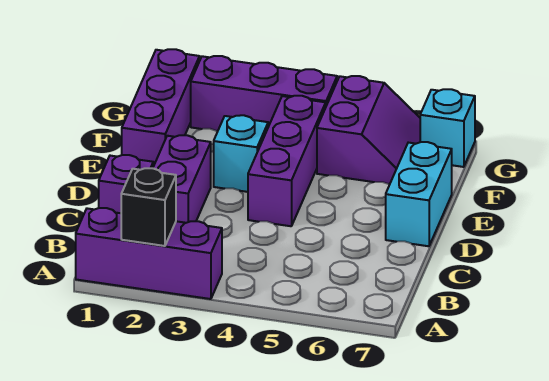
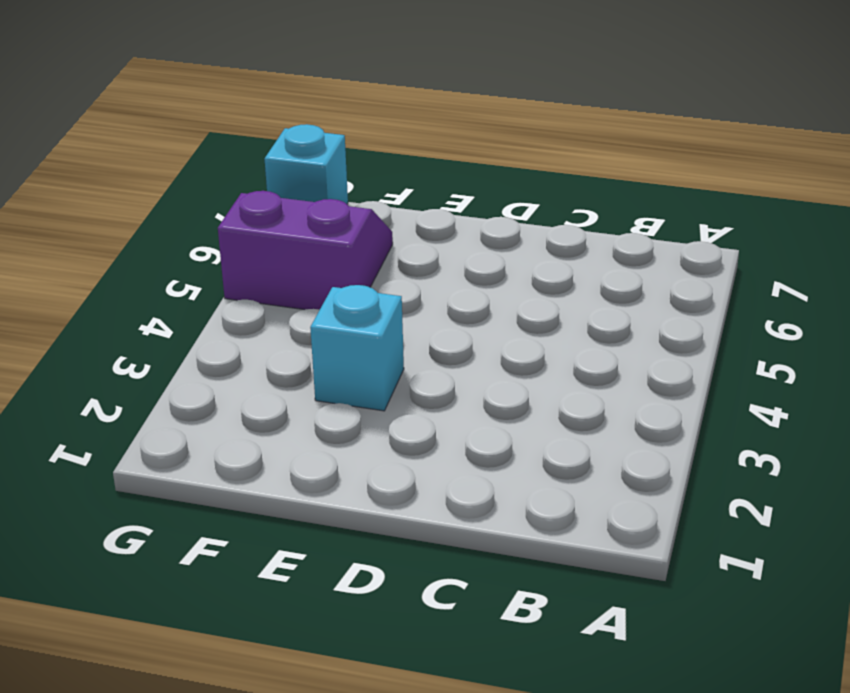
none -> purple 1x3 brick [76,208,222,299]
none -> purple 1x1 brick [99,155,153,213]

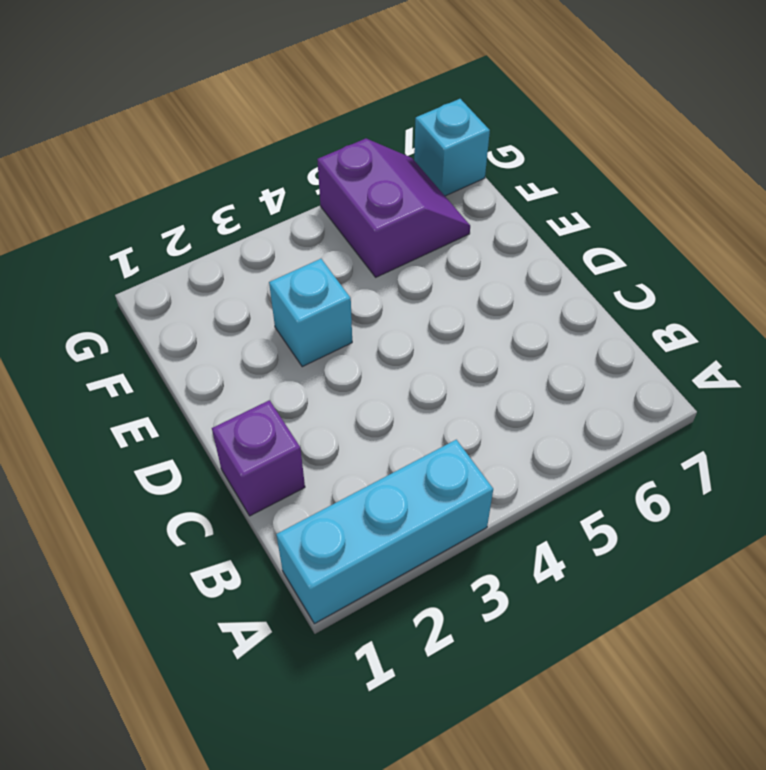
cyan 1x3 brick [276,440,493,624] -> purple 1x3 brick [76,208,222,299]
none -> purple 1x2 brick [153,135,211,223]
none -> purple 1x3 brick [248,96,326,226]

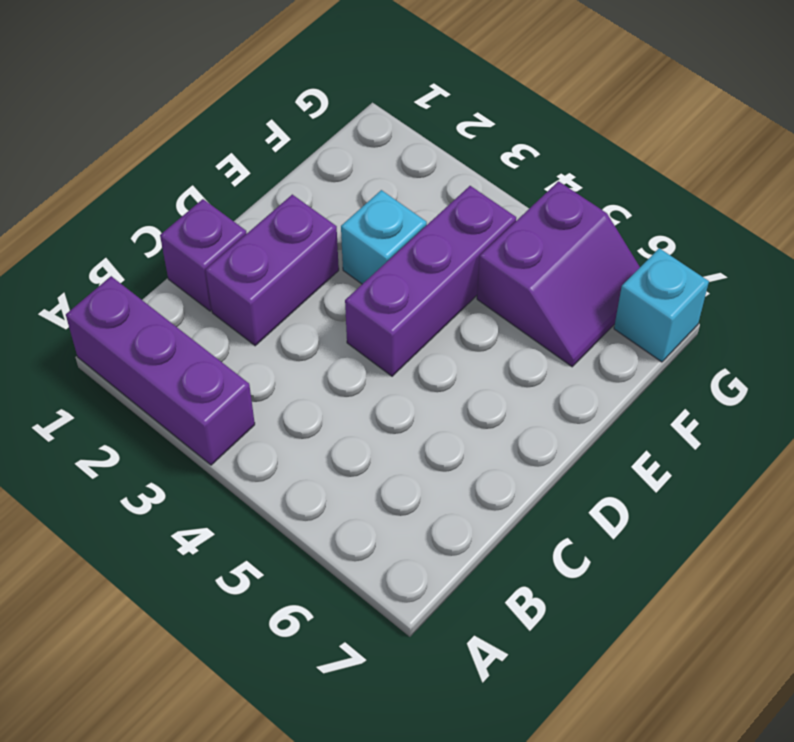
none -> cyan 1x2 brick [386,142,452,246]
none -> purple 1x3 brick [122,49,200,166]

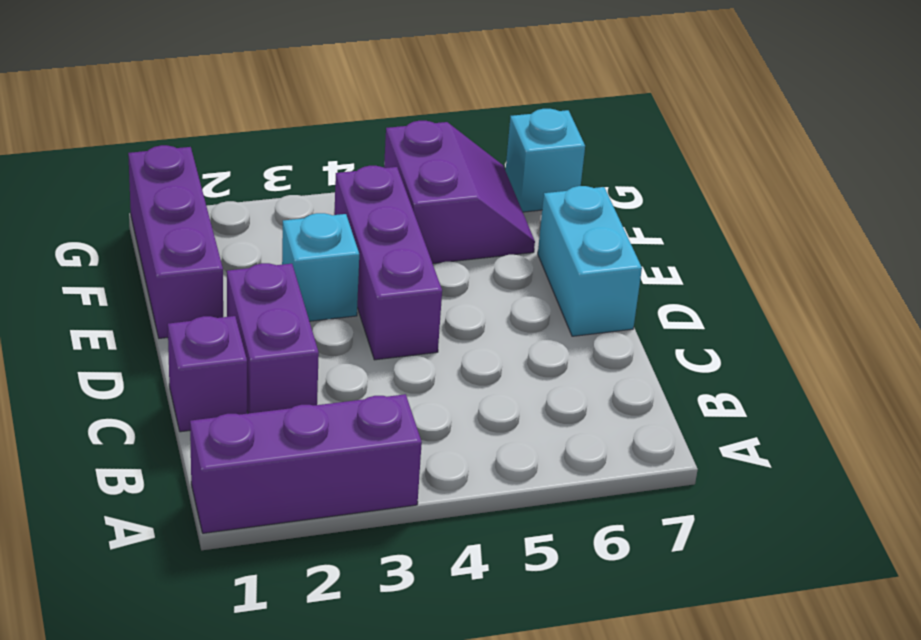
none -> purple 1x3 brick [191,56,337,131]
none -> black 1x1 brick [121,168,176,246]

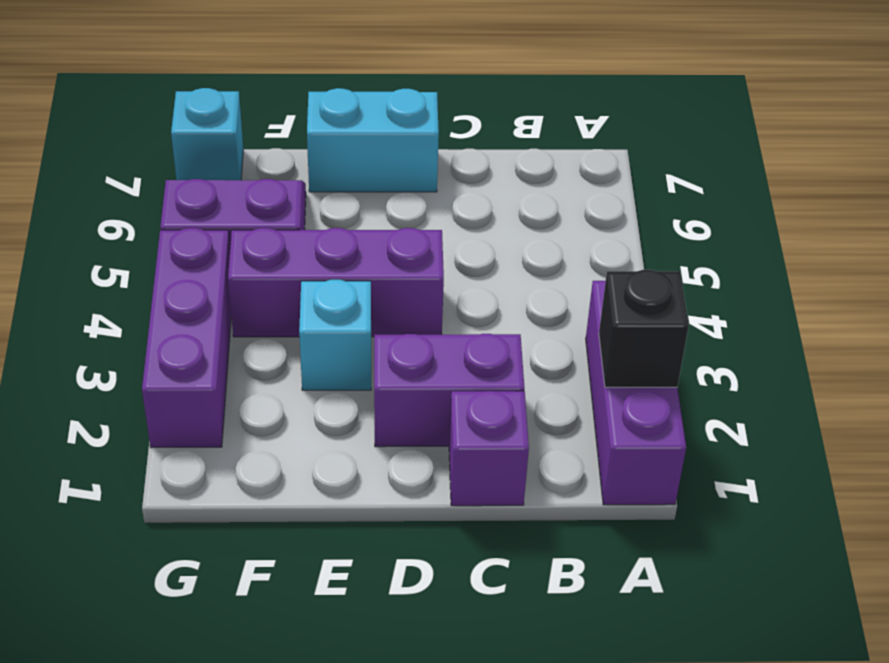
none -> purple 1x3 brick [122,49,200,166]

